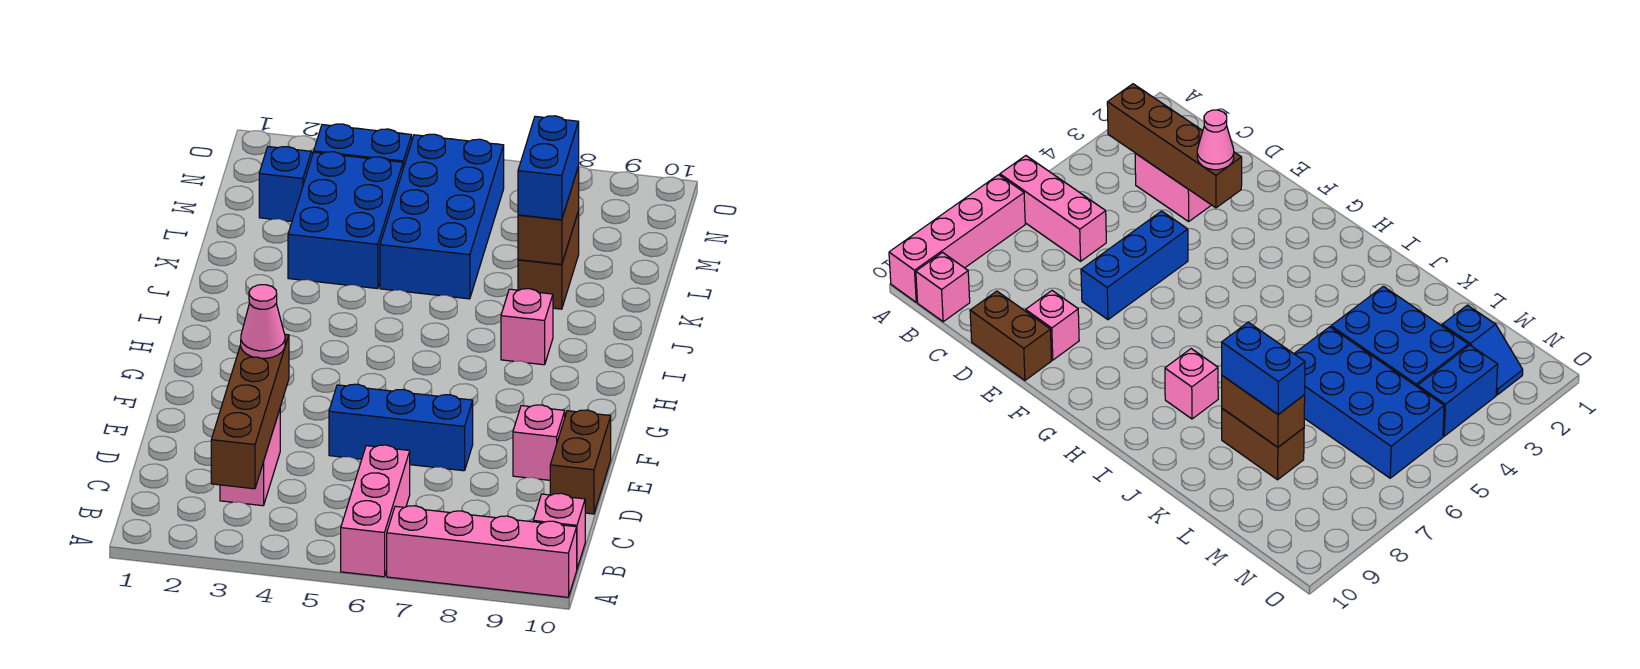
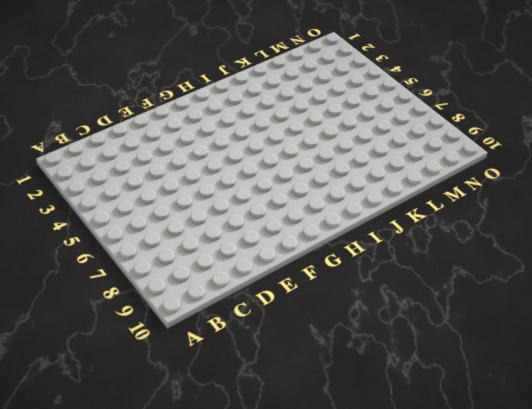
none -> pink 1x3 brick [341,445,410,577]
none -> pink 1x4 brick [387,506,577,597]
none -> pink 1x1 brick [533,493,585,568]

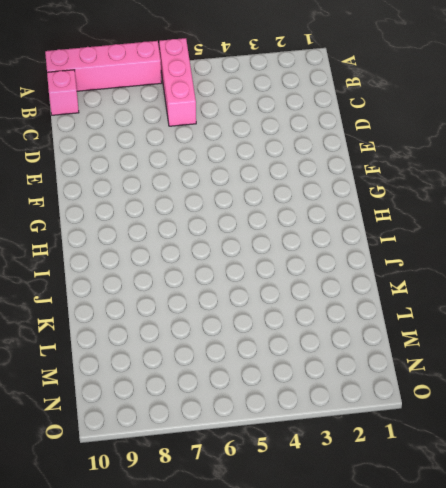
none -> pink 1x2 brick [220,410,280,506]
none -> brown 1x2 brick [550,410,611,514]
none -> blue 1x3 brick [329,384,473,471]

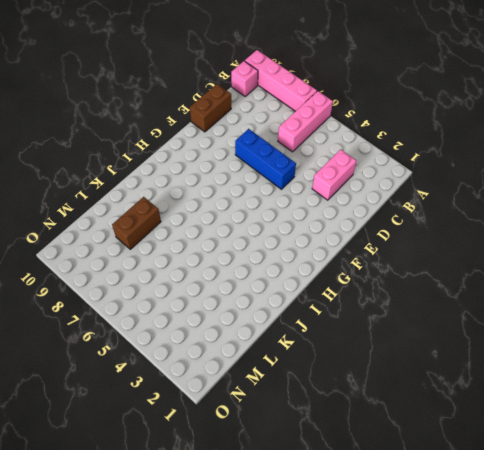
none -> pink 1x1 brick [513,405,565,480]
none -> pink 1x1 brick [501,289,553,365]
none -> blue 2x3 brick [288,152,403,289]

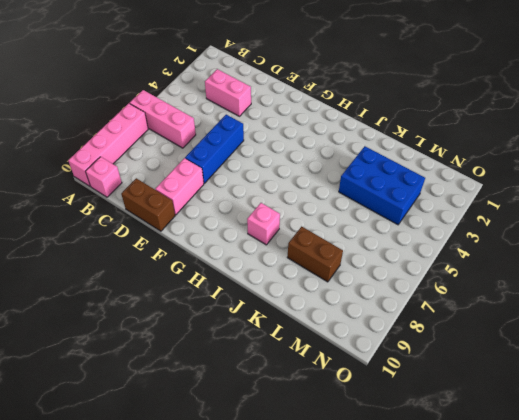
pink 1x2 brick [155,158,204,215] -> pink 1x1 brick [513,405,565,480]
none -> blue 2x4 brick [380,134,504,299]
none -> blue 1x2 slope [259,147,313,221]
none -> blue 1x2 brick [314,124,412,168]

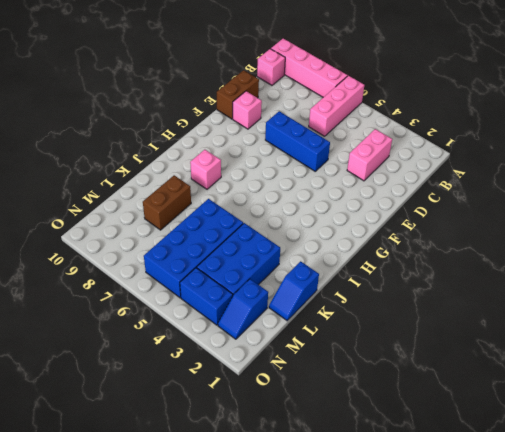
blue 1x2 slope [269,261,319,321] -> none
none -> brown 1x4 brick [211,334,289,489]
none -> brown 1x2 brick [518,166,579,264]
none -> pink 1x1 cone [241,285,285,358]

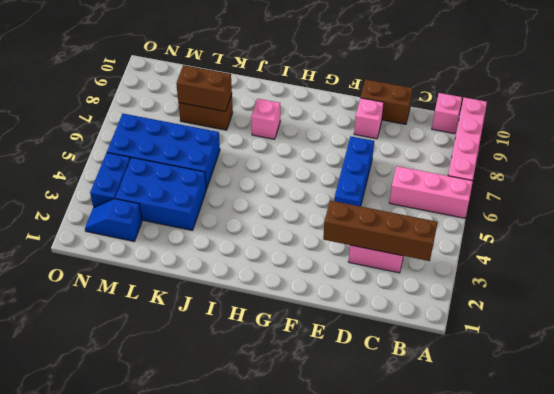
none -> pink 1x1 cone [241,285,285,358]
none -> blue 1x2 brick [518,116,579,220]

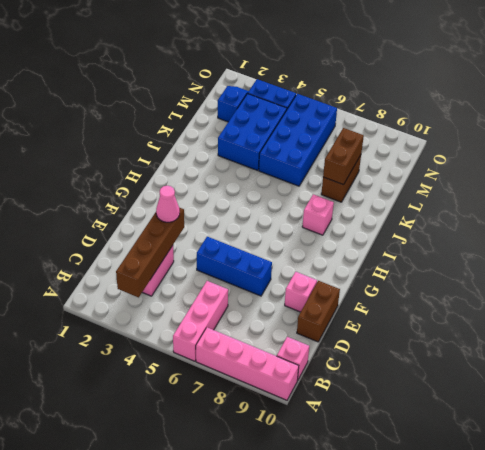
none -> blue 1x2 brick [518,116,579,220]

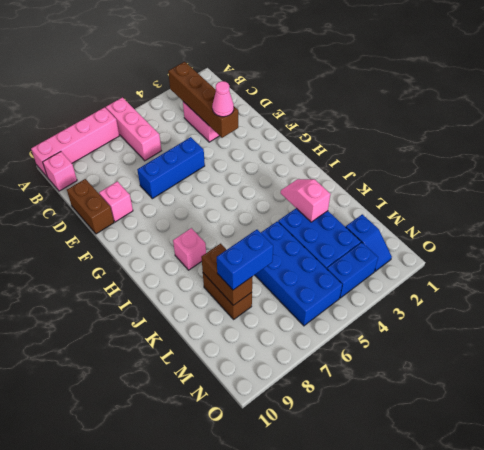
pink 1x2 slope [281,179,330,222] -> none
blue 1x2 brick [217,230,273,290] -> blue 1x2 brick turned to [518,116,579,220]

